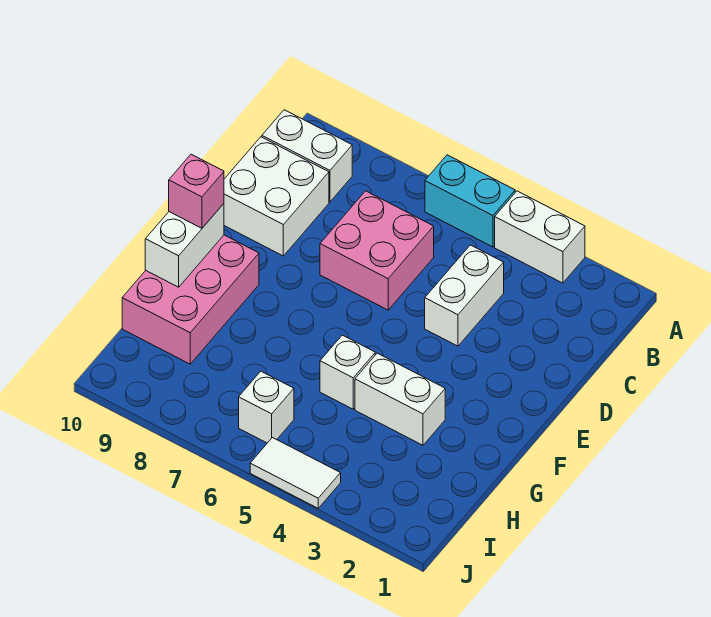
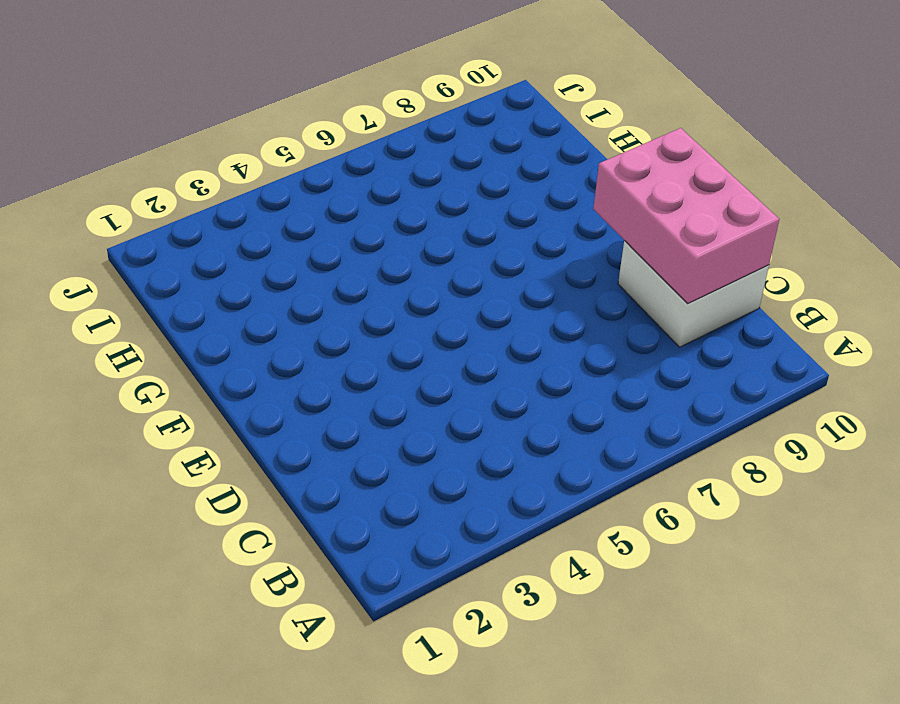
pink 2x3 brick [593,128,779,304] -> pink 2x3 brick moved to [122,235,259,364]
none -> white 1x2 brick [495,191,585,283]
none -> cyan 1x2 brick [425,155,515,247]
none -> white 1x2 brick [262,110,352,202]

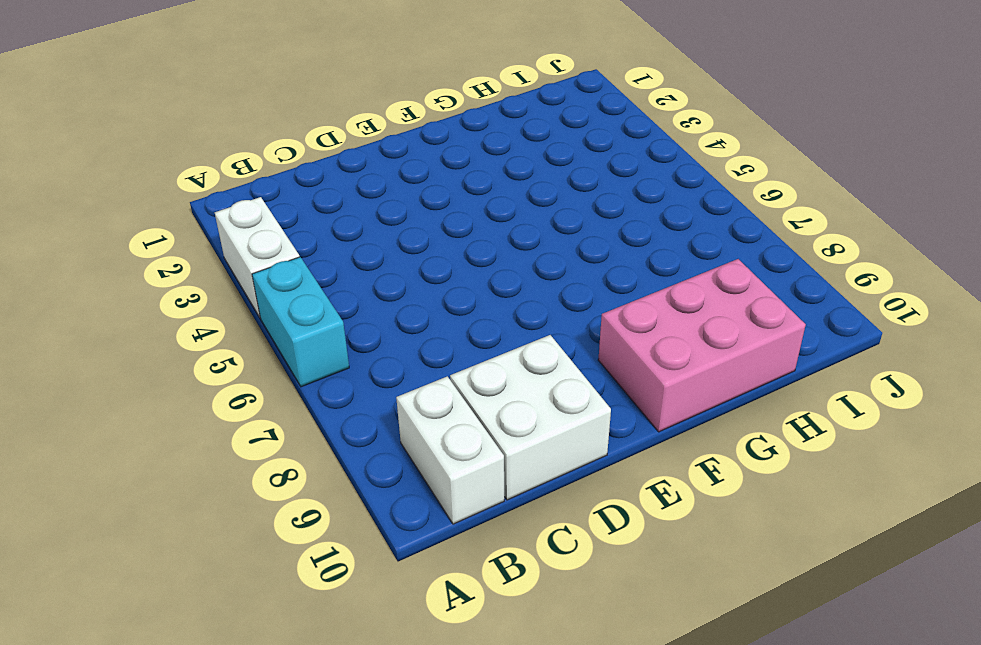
none -> white 1x2 brick [425,245,504,346]
none -> pink 2x2 brick [320,191,434,310]
none -> white 1x2 brick [355,353,445,445]

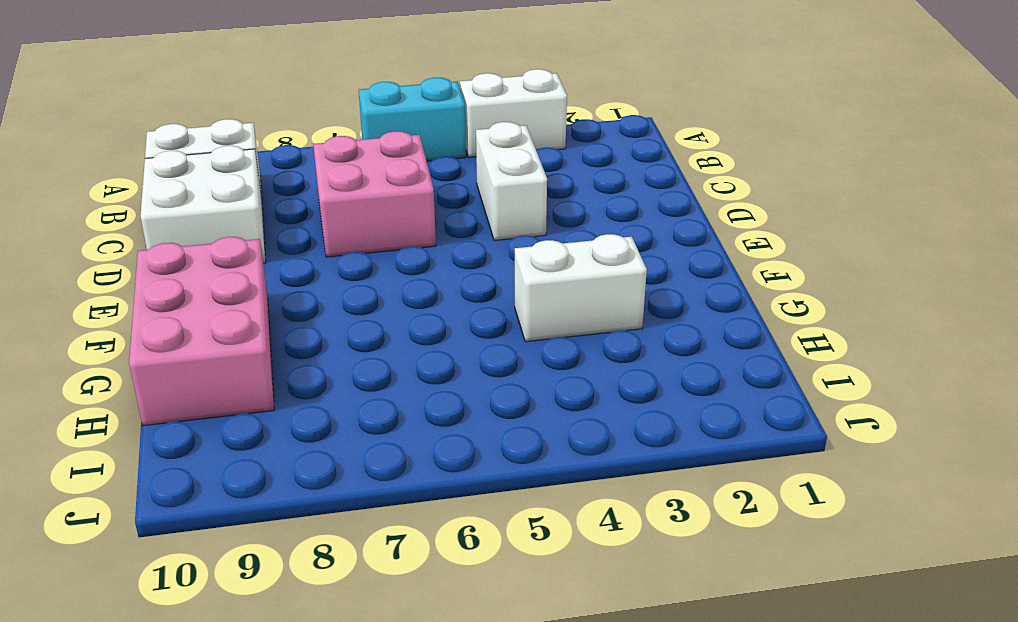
none -> white 1x1 brick [320,335,375,409]
none -> white 1x1 brick [239,371,294,443]
none -> white 1x2 tile [250,438,341,508]

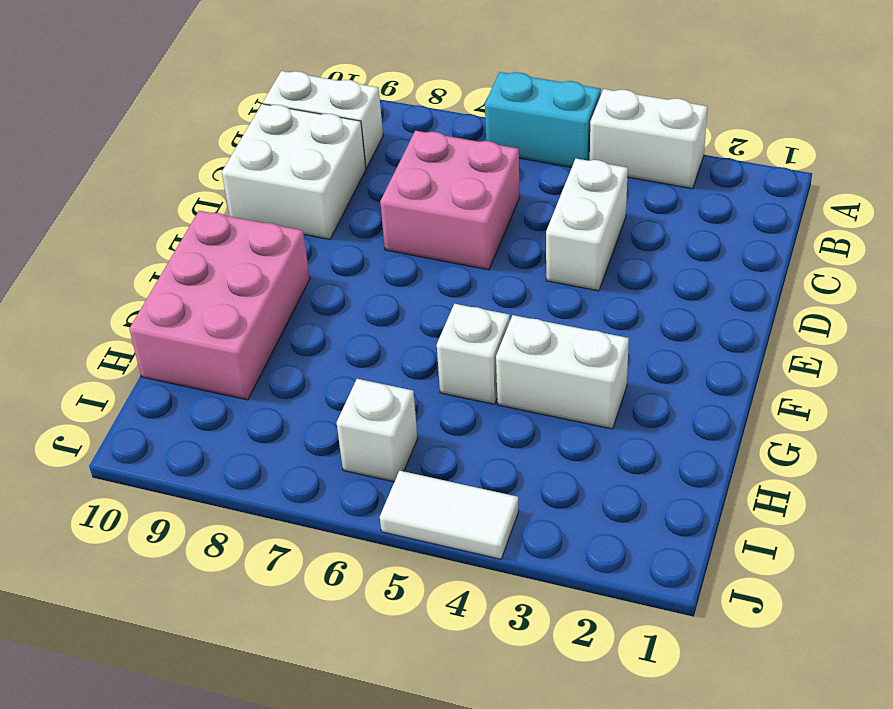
none -> white 1x2 brick [145,204,224,287]
none -> pink 1x1 brick [169,154,224,228]

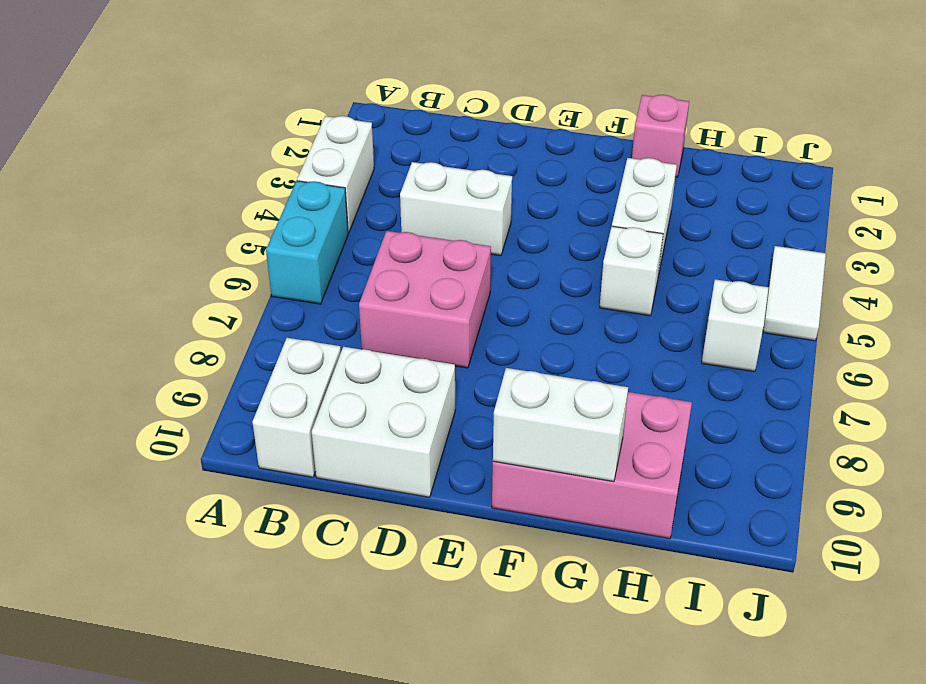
pink 1x1 brick [632,95,689,177] -> pink 1x1 brick moved to [169,154,224,228]

